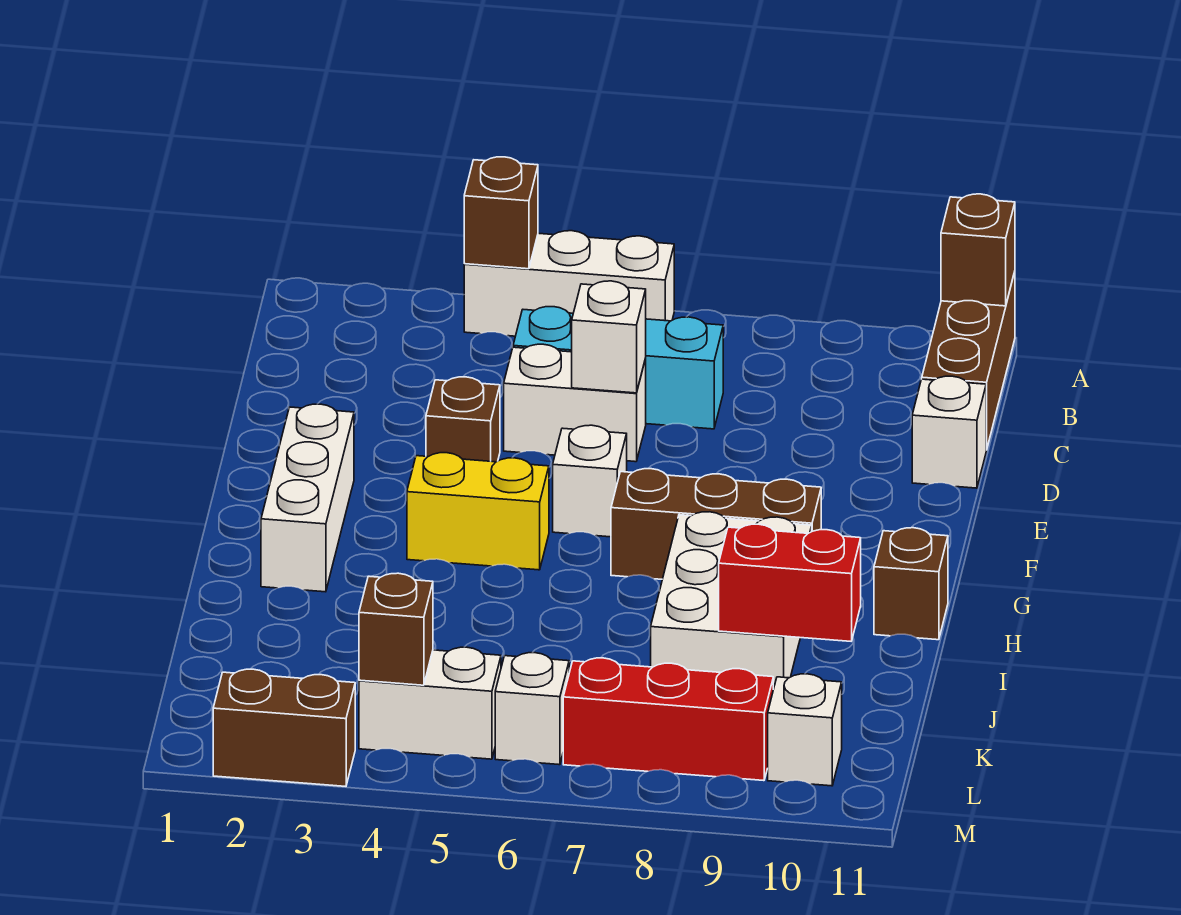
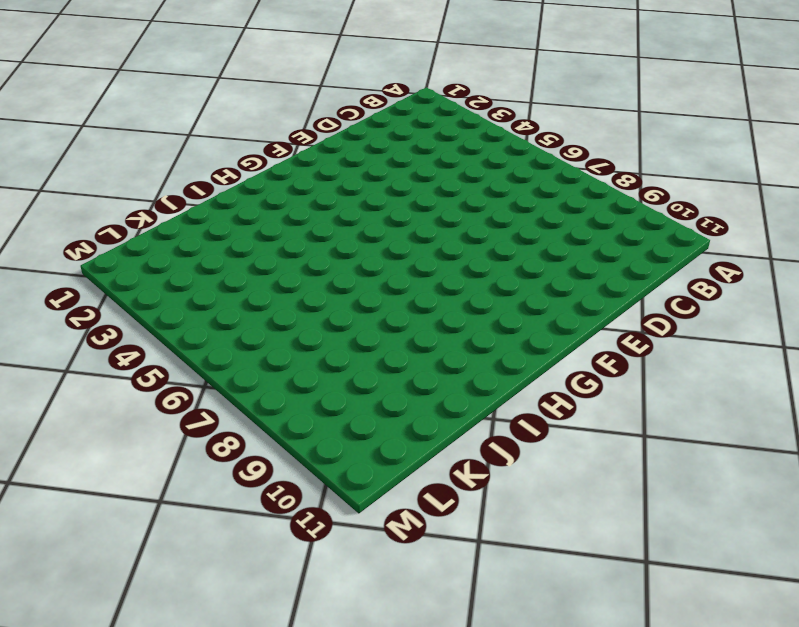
none -> white 1x3 brick [464,231,674,336]
none -> brown 1x3 brick [922,272,1015,450]
none -> cyan 1x3 brick [513,307,723,429]

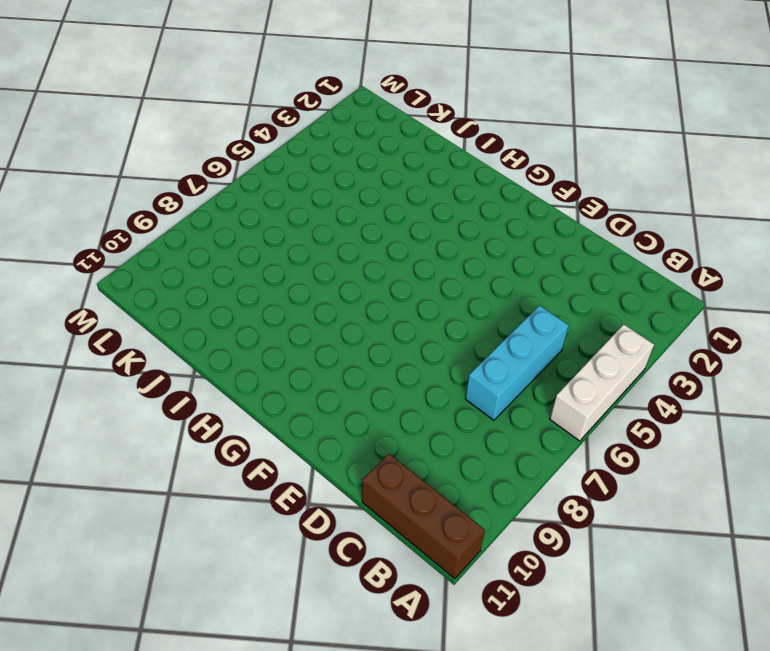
none -> white 1x2 brick [504,344,646,462]
none -> white 1x1 brick [912,376,986,488]
none -> brown 1x1 brick [426,377,500,462]

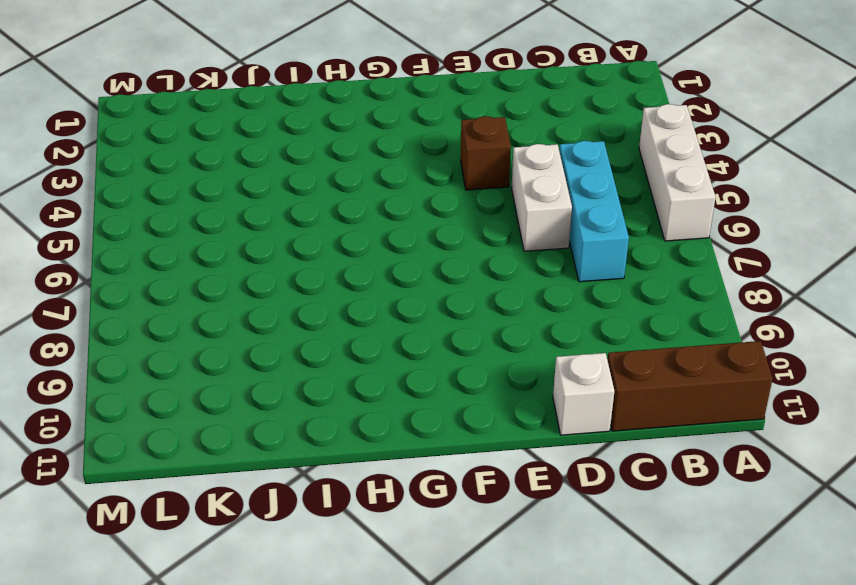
none -> white 1x3 brick [261,404,354,592]
none -> white 1x1 brick [553,425,627,537]
none -> yellow 1x2 brick [407,453,549,570]

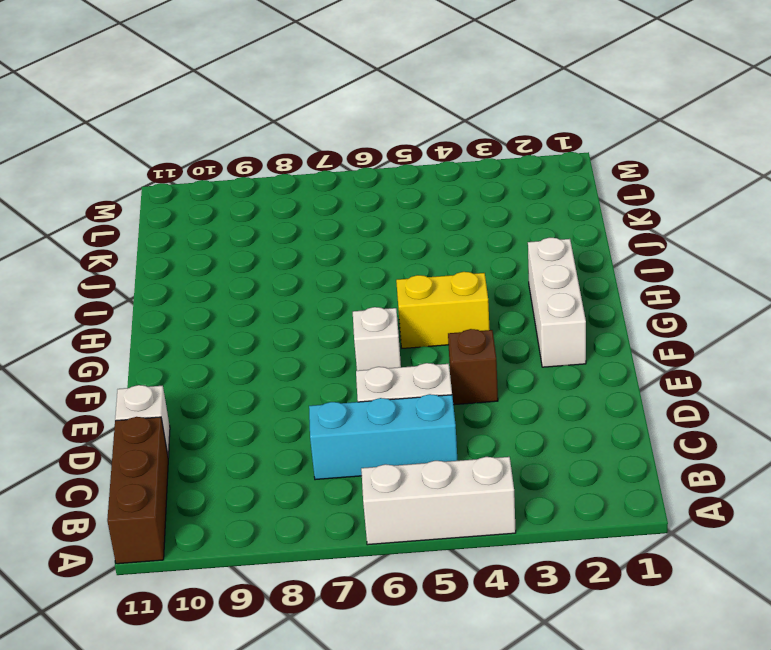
none -> brown 1x3 brick [611,469,821,579]
none -> white 2x3 brick [651,512,812,689]
none -> brown 1x1 brick [874,528,948,640]

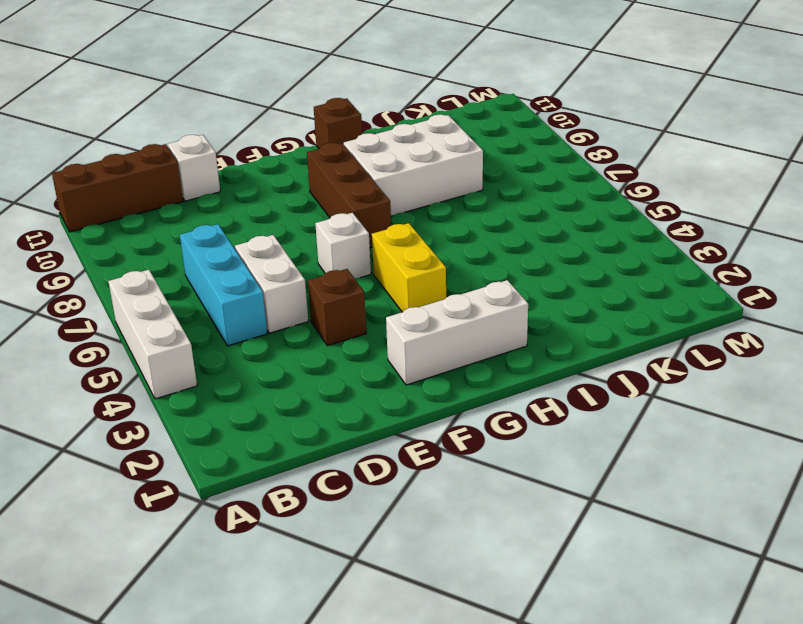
none -> white 1x2 brick [359,647,501,759]
none -> white 1x1 brick [495,653,569,765]
none -> red 1x3 brick [563,658,773,781]

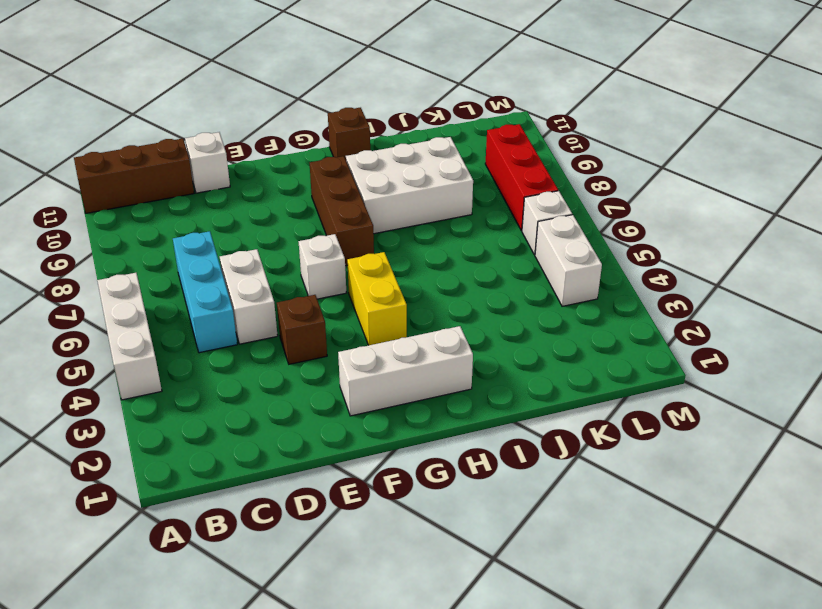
none -> white 1x1 brick [768,674,842,786]
none -> brown 1x2 brick [213,669,355,786]
none -> brown 1x1 brick [464,157,538,269]

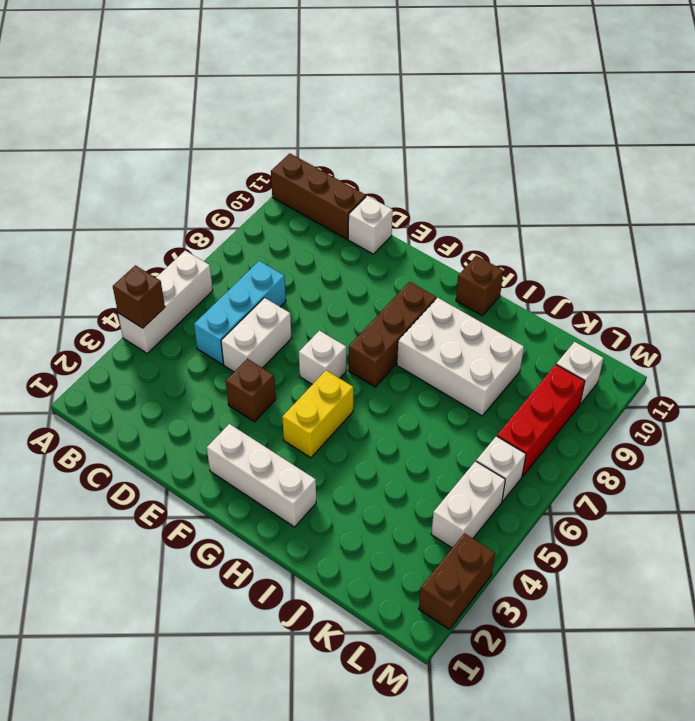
none -> brown 1x1 brick [941,194,1015,306]
none -> white 1x1 brick [572,281,646,393]
none -> red 1x2 brick [719,524,861,641]

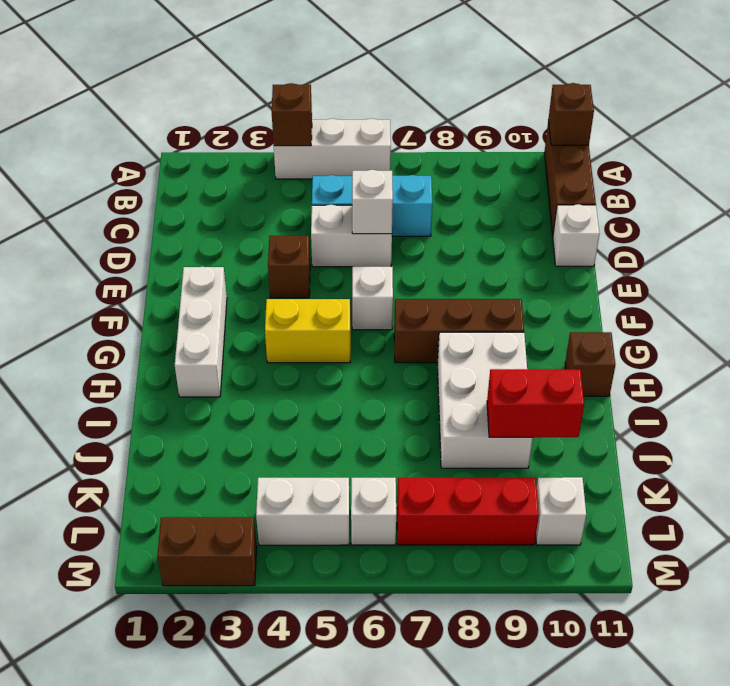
none -> brown 1x1 brick [359,573,433,685]

